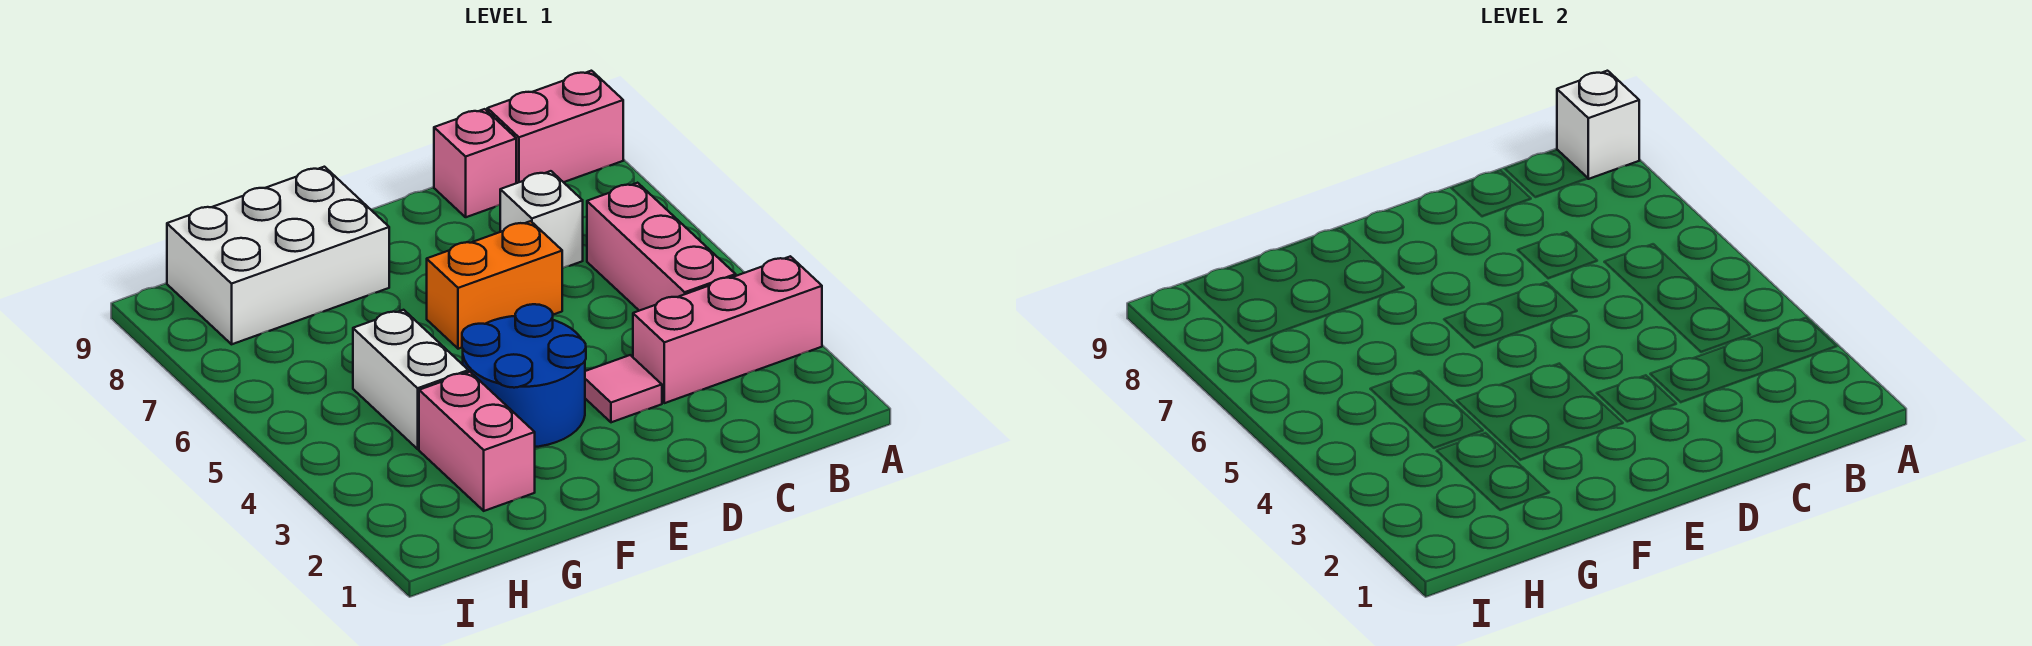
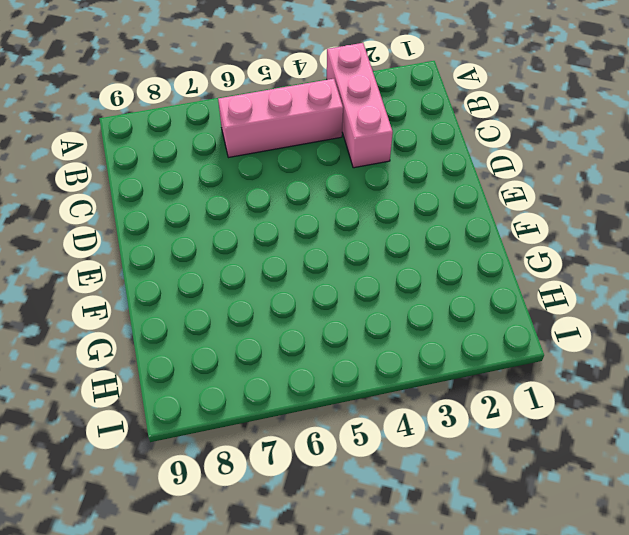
none -> pink 1x2 brick [487,71,623,183]
none -> white 1x1 brick [500,171,583,268]
none -> pink 1x1 brick [434,109,516,217]

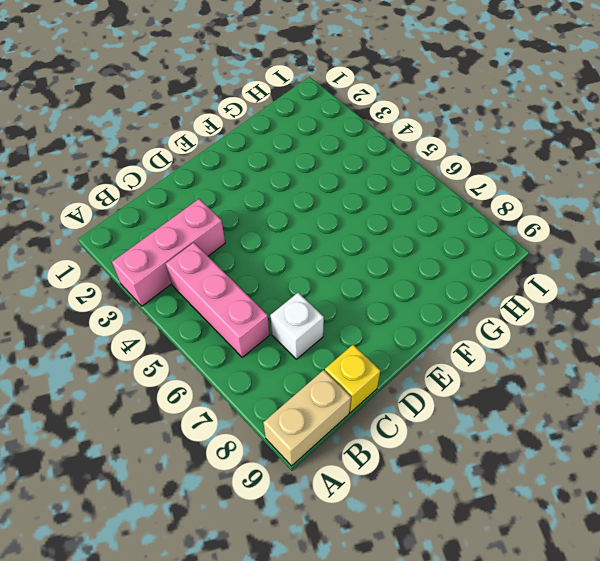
tan 1x2 brick [263,370,351,466] -> pink 1x2 brick [487,71,623,183]
yellow 1x1 brick [325,345,380,413] -> pink 1x1 brick [434,109,516,217]
none -> pink 1x1 tile [585,355,662,422]
none -> orange 1x2 brick [427,221,562,349]
none -> blue 2x2 round brick [462,304,586,447]

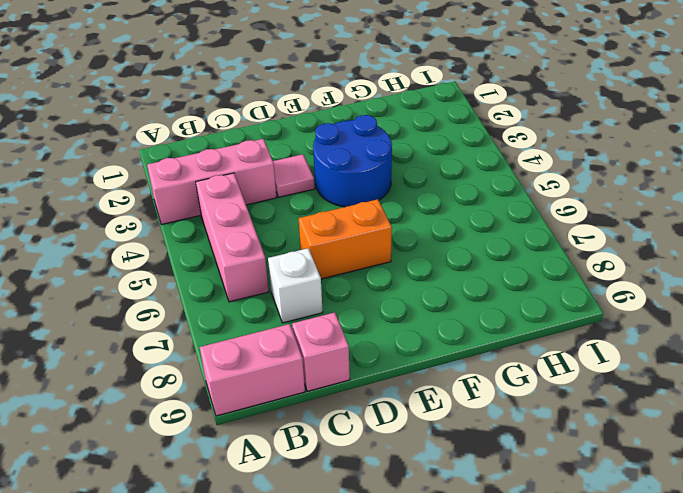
none -> white 2x3 brick [167,167,389,344]
none -> pink 1x2 brick [419,372,535,511]
none -> white 1x2 brick [353,310,468,449]

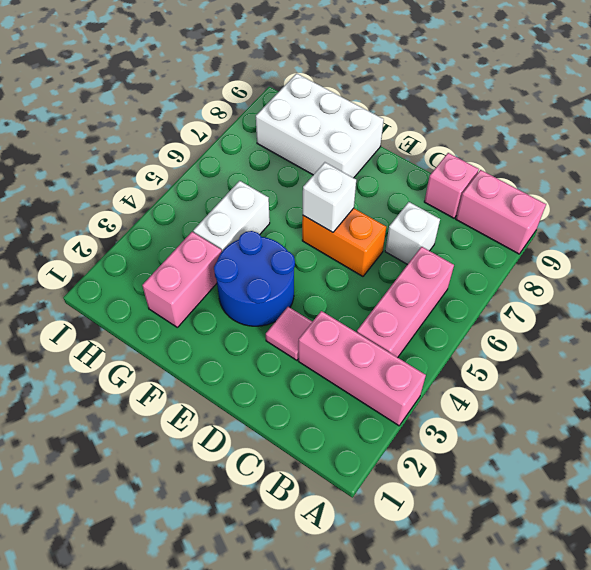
white 1x1 brick [303,162,356,232] -> white 1x1 brick moved to [1557,71,1639,179]

